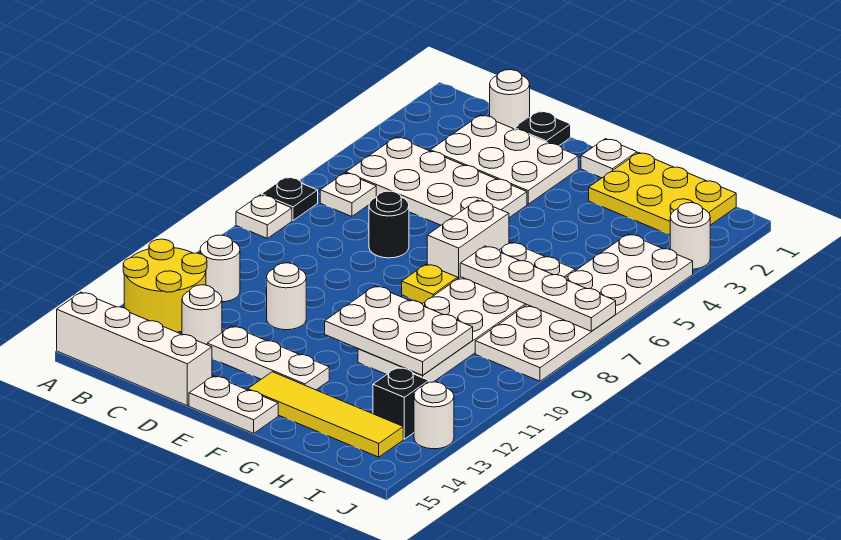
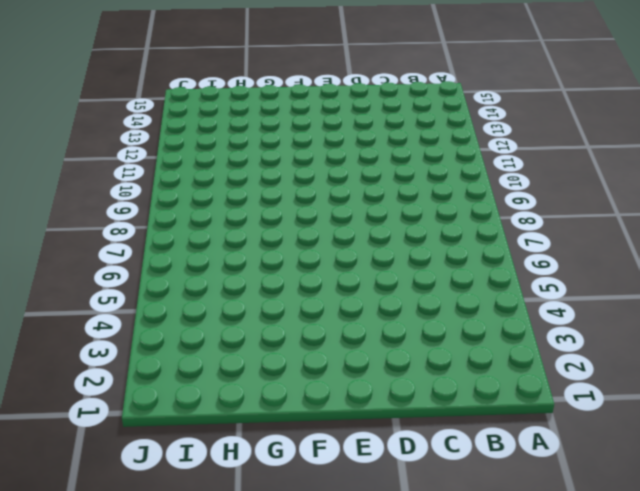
none -> black 1x1 plate [262,177,318,220]
none -> white 1x1 plate [236,195,292,238]
none -> yellow 2x2 round brick [123,239,207,332]

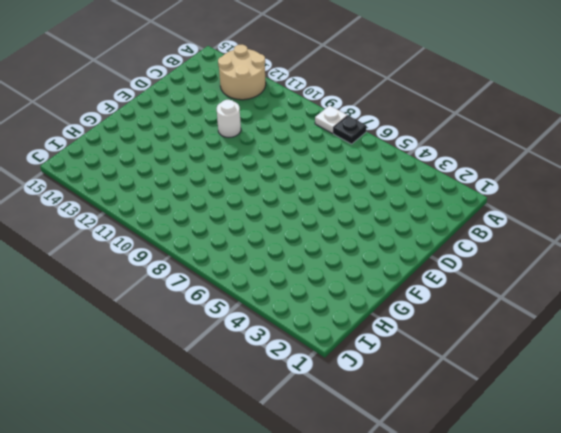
tan 2x2 round brick [218,45,266,100] -> yellow 2x2 round brick [123,239,207,332]
none -> white 1x4 brick [57,292,212,406]
none -> white 2x4 plate [346,137,527,225]
none -> white 1x1 plate [320,173,376,216]

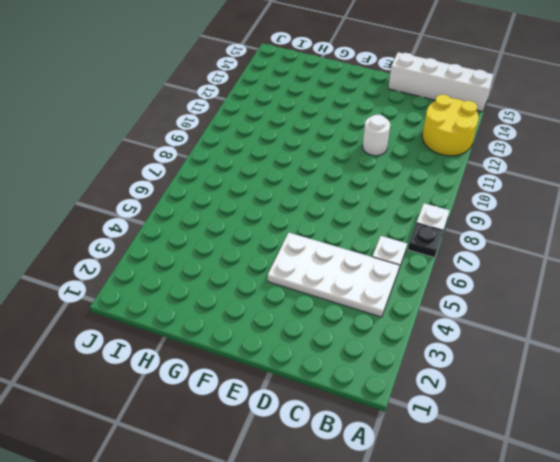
none -> white 1x1 round brick [200,235,240,302]
none -> white 1x1 round brick [490,70,530,129]
none -> white 2x3 plate [430,115,578,204]

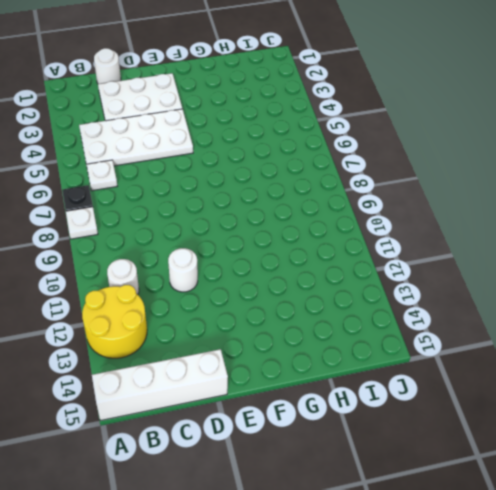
none -> white 1x1 round brick [182,285,222,345]
none -> black 1x1 plate [515,111,571,145]
none -> black 1x1 round brick [369,191,409,258]

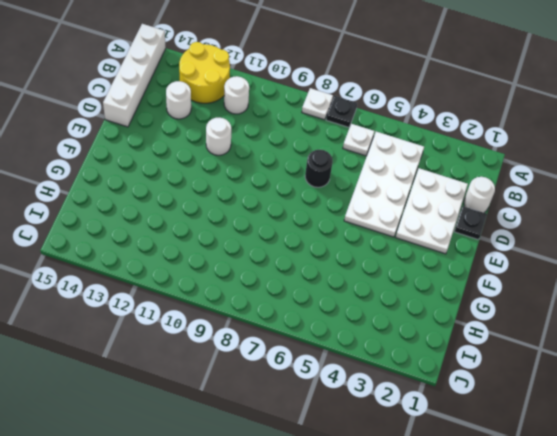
none -> white 1x3 plate [207,326,329,390]
none -> white 1x2 plate [189,376,278,433]
none -> white 1x1 plate [581,139,637,178]

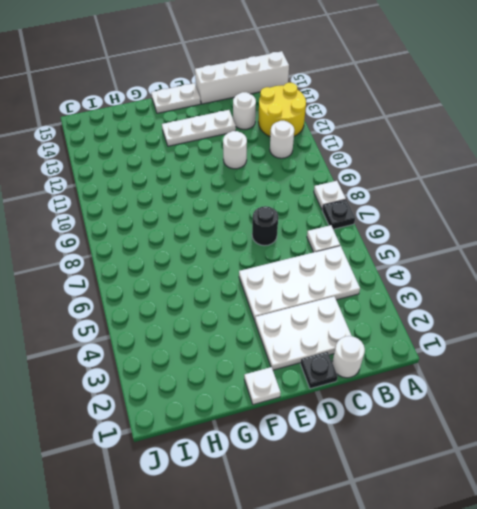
none -> white 1x2 brick [427,200,509,278]
none -> yellow 1x1 plate [402,264,458,304]
none -> yellow 1x4 tile [248,372,403,457]

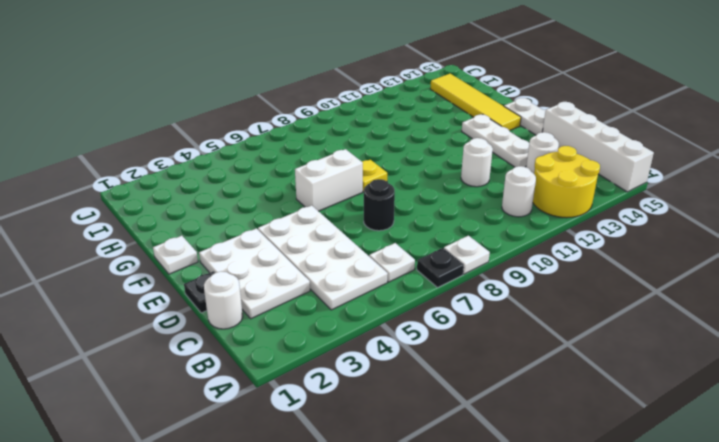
none -> yellow 2x3 plate [589,152,736,235]
none -> white 2x6 plate [358,242,575,382]
none -> white 2x6 plate [475,234,693,381]

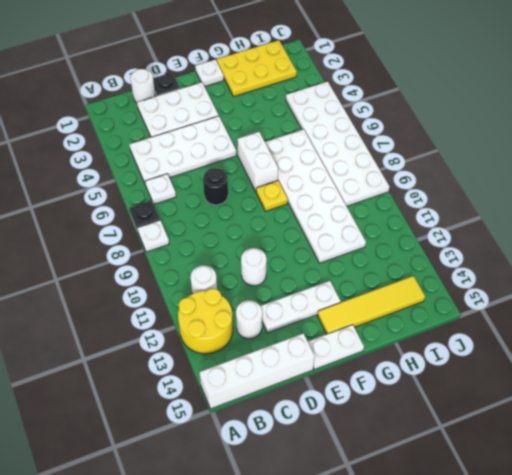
none -> black 1x1 brick [373,367,429,439]
none -> white 1x1 round brick [670,203,710,269]
none -> white 1x1 round brick [414,382,454,449]

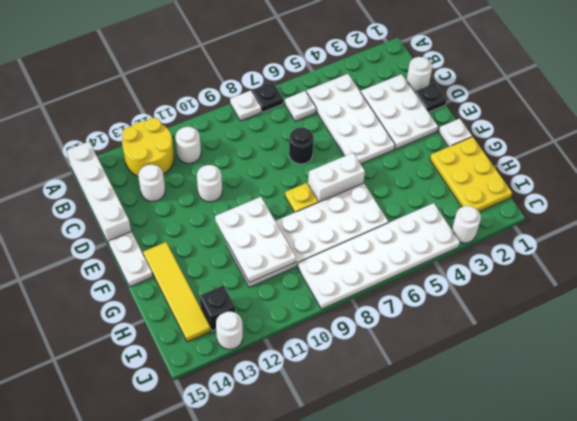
none -> white 1x3 plate [207,326,329,390]
none -> white 1x4 plate [460,246,616,331]

